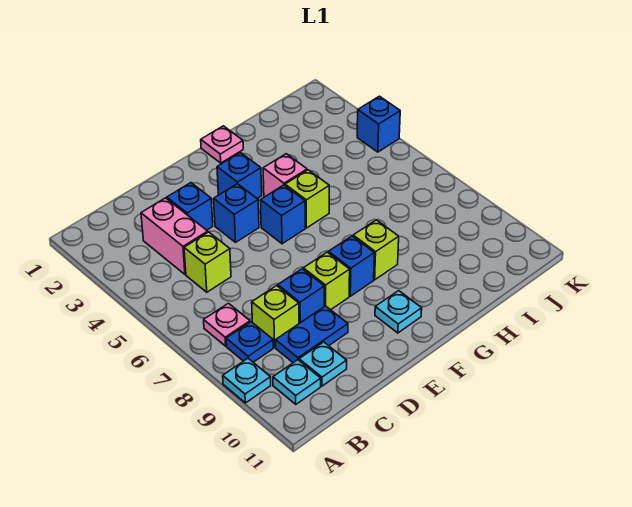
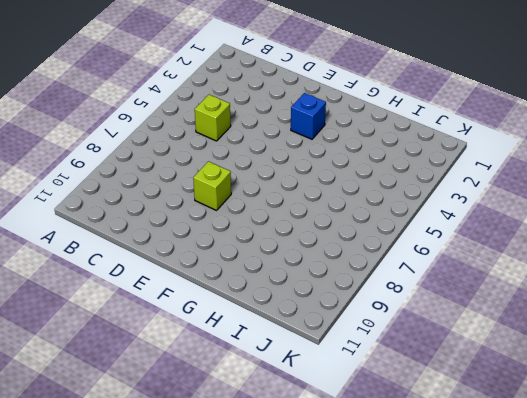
none -> cyan 1x1 plate [223,359,271,403]
none -> pink 1x1 plate [204,303,250,346]
none -> blue 1x1 plate [226,322,273,362]

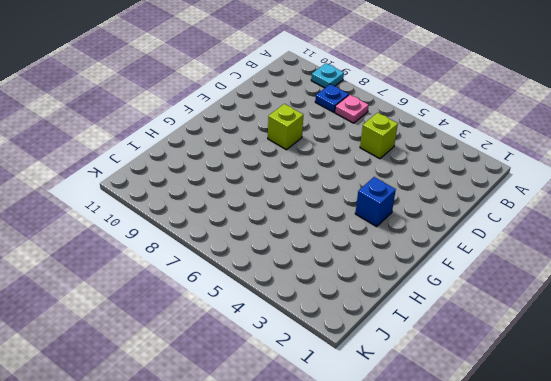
none -> cyan 1x1 plate [273,360,321,404]
none -> pink 1x2 brick [141,198,208,274]
none -> lime 1x1 brick [252,286,299,347]

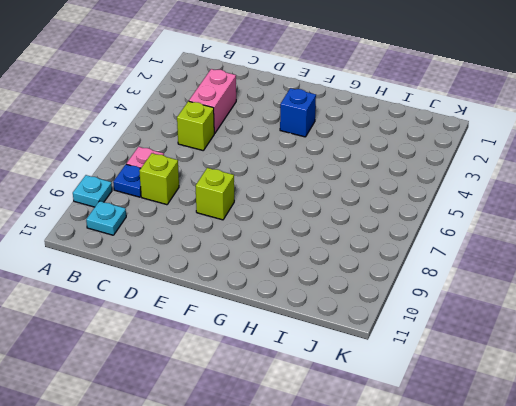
none -> blue 1x2 plate [276,306,348,363]
none -> cyan 1x1 plate [299,342,347,386]
none -> blue 1x1 brick [167,183,213,230]

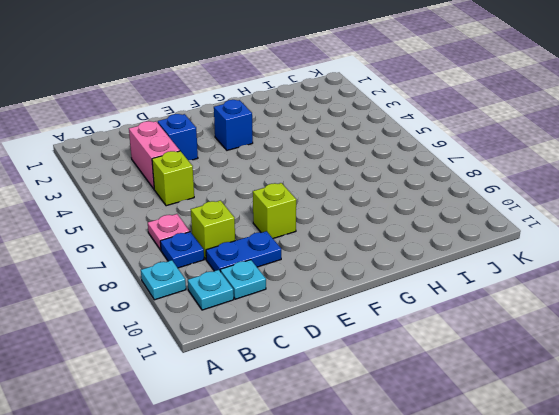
none -> blue 1x1 brick [278,269,324,323]
none -> blue 1x1 brick [214,184,259,242]
none -> blue 1x1 brick [260,185,305,244]

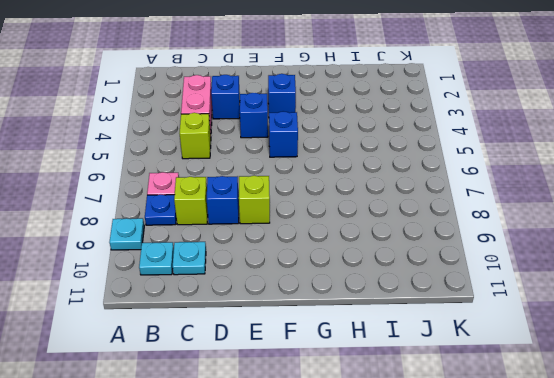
none -> blue 1x2 plate [276,306,348,363]
none -> blue 1x1 brick [328,236,374,296]
none -> cyan 1x1 plate [375,291,422,333]

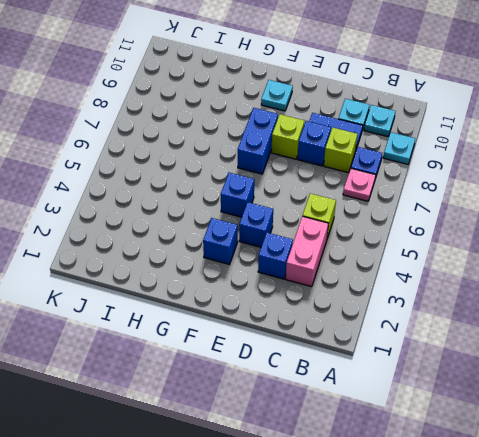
blue 1x2 brick [238,108,278,174] -> blue 1x1 brick [328,236,374,296]
none -> pink 1x1 plate [201,126,243,163]
none -> pink 1x1 brick [263,154,307,196]
none -> lime 1x1 brick [285,170,329,228]

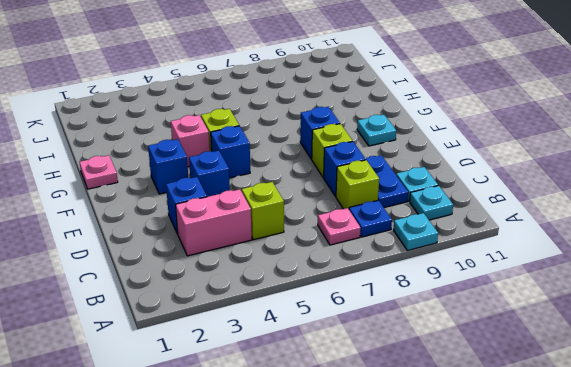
none -> lime 1x1 brick [353,220,399,280]
none -> blue 1x1 brick [357,96,400,152]

